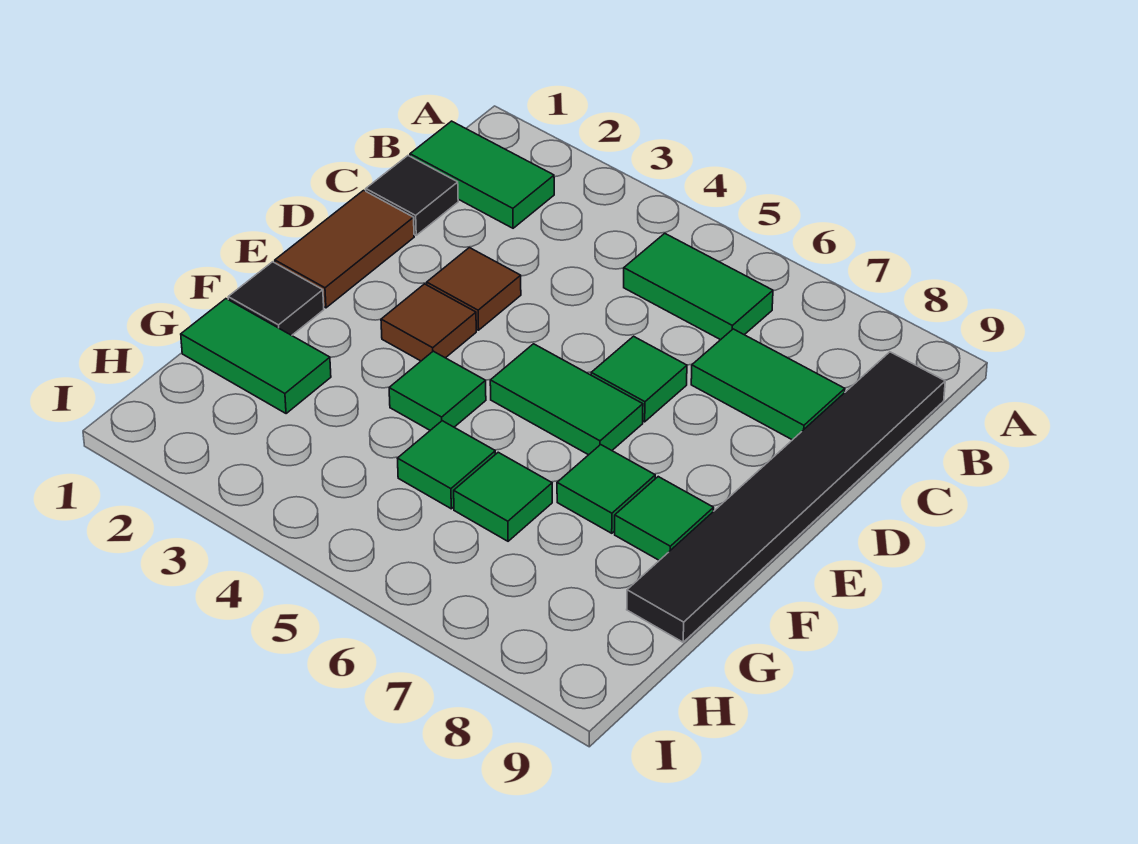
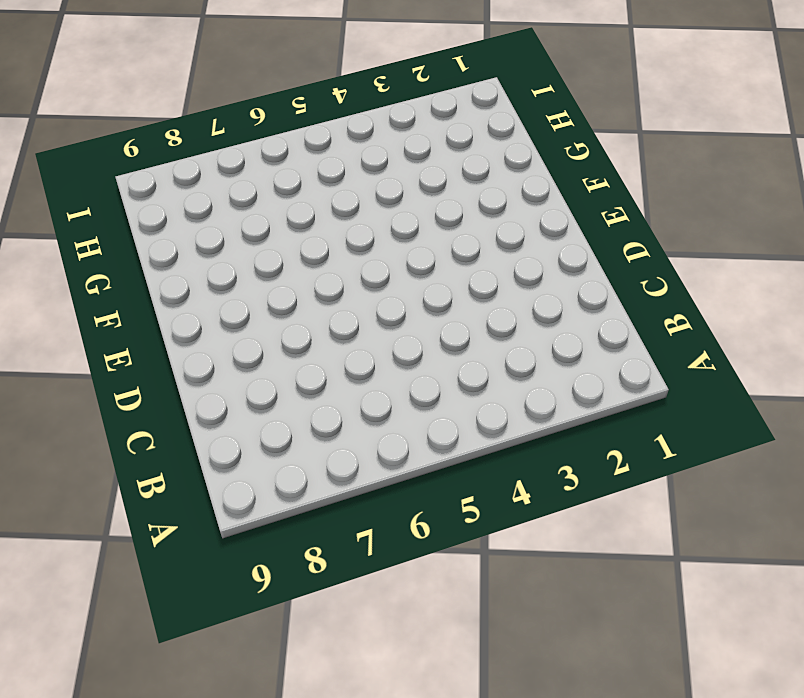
none -> green 1x2 tile [410,121,554,228]
none -> green 1x2 tile [624,233,773,340]
none -> black 1x6 tile [627,352,945,642]

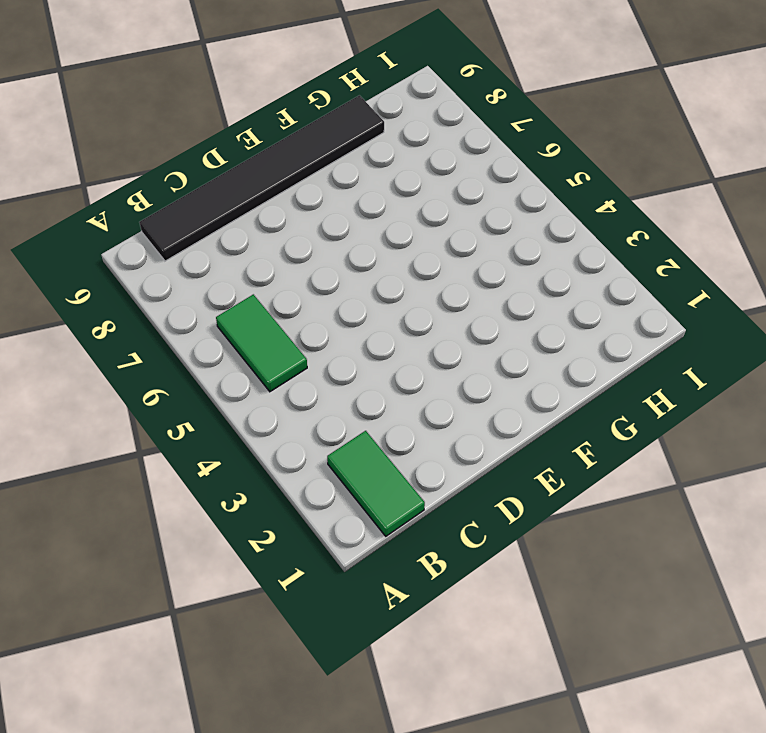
none -> black 1x1 tile [366,156,458,235]
none -> green 1x2 tile [691,329,845,440]
none -> brown 1x2 tile [275,190,414,308]

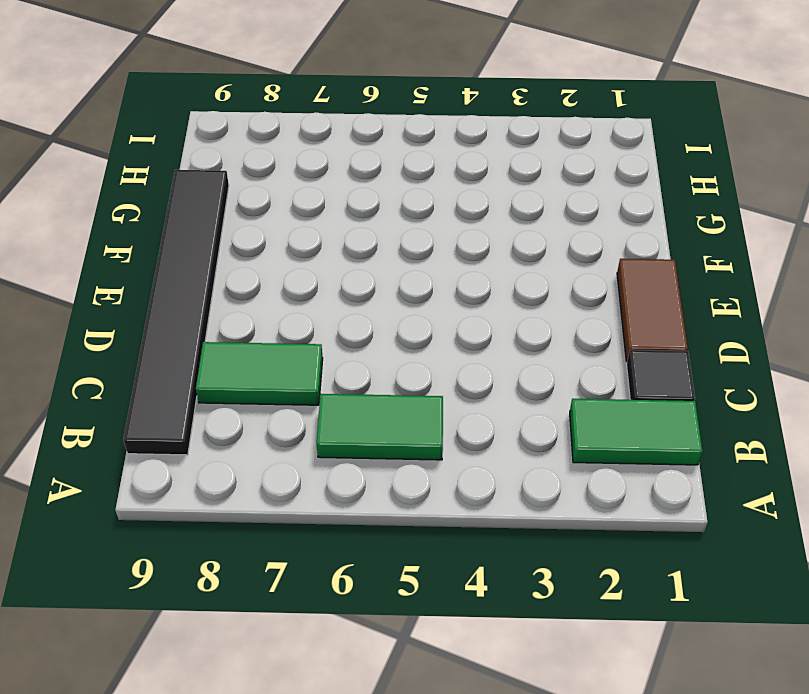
none -> brown 1x1 tile [427,248,521,330]
none -> green 1x1 tile [591,336,687,422]
none -> brown 1x1 tile [381,284,476,361]

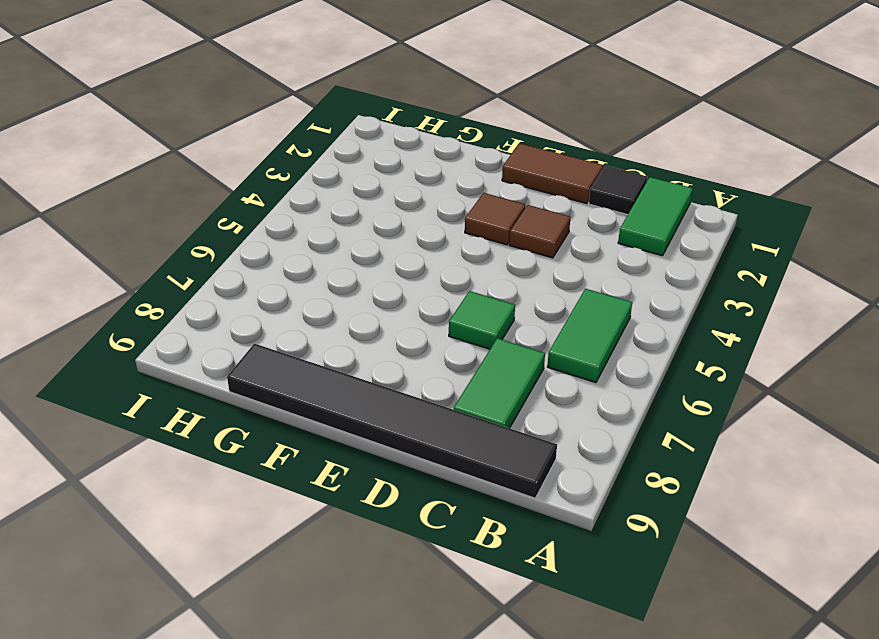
none -> green 1x2 tile [490,344,643,455]
none -> black 1x1 tile [228,262,324,335]
none -> green 1x1 tile [389,351,486,430]

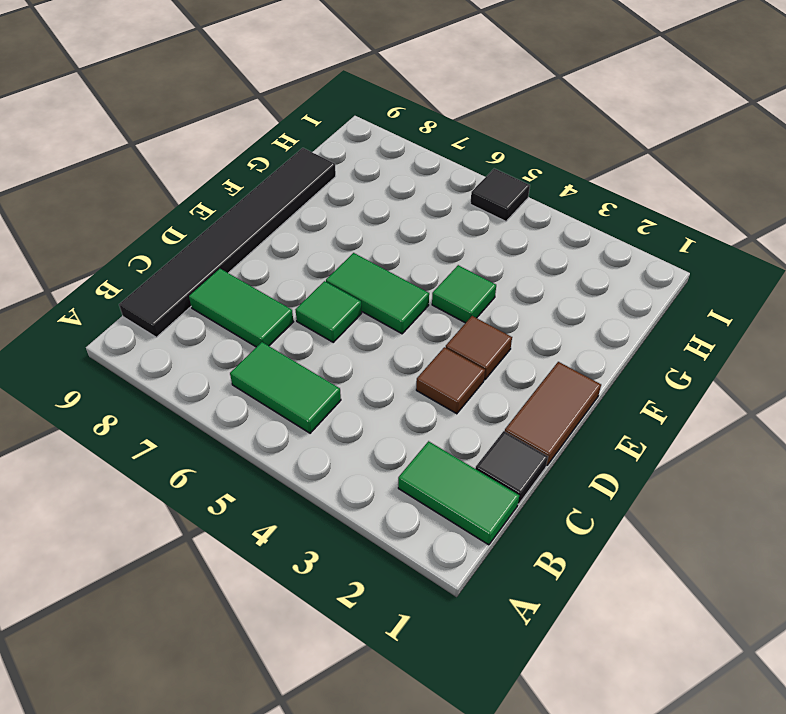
black 1x1 tile [470,169,530,221] -> black 1x1 tile moved to [228,262,324,335]
none -> green 1x1 tile [557,445,655,533]
none -> green 1x1 tile [615,477,714,560]
none -> green 1x2 tile [181,299,331,414]

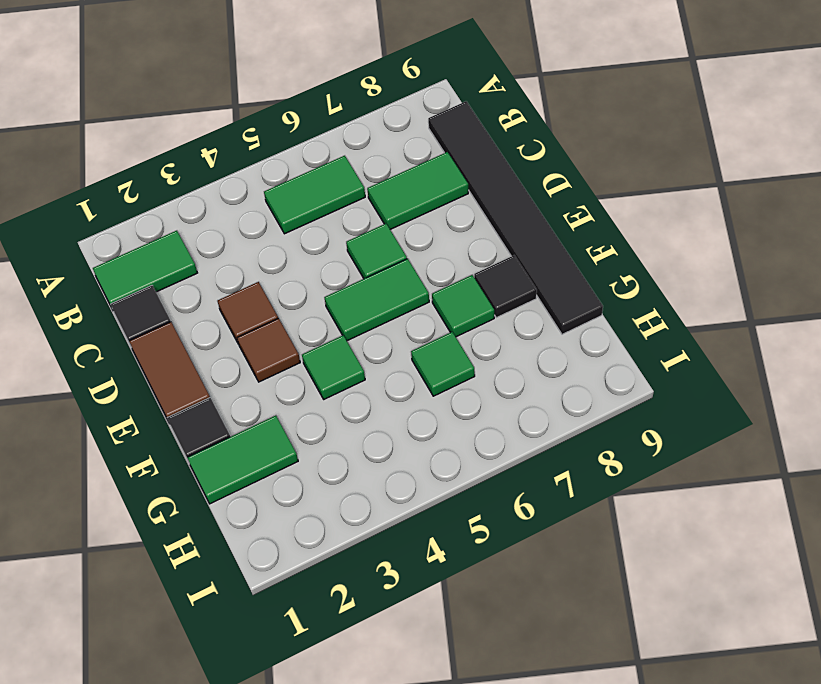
black 1x1 tile [474,255,537,318] -> green 1x1 tile [615,477,714,560]
none -> green 1x1 tile [397,421,495,509]

